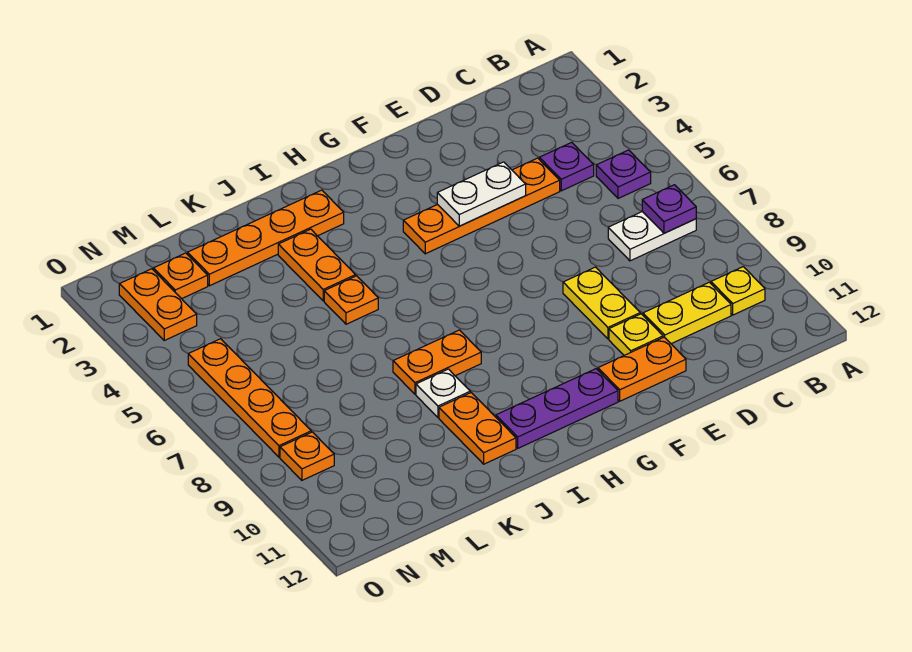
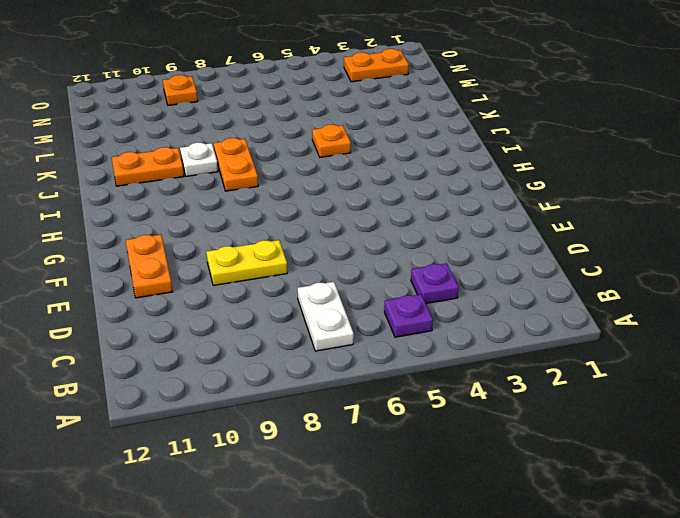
none -> yellow 1x1 plate [711,267,765,315]
none -> yellow 1x2 plate [643,282,731,344]
none -> orange 1x4 plate [403,158,560,254]

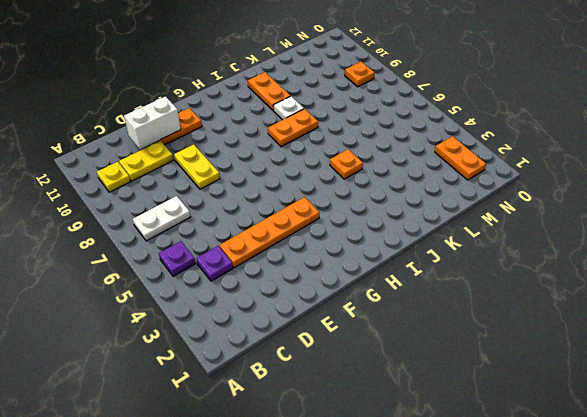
white 1x2 brick [124,96,181,149] -> none
none -> yellow 1x1 plate [609,314,663,355]
none -> purple 1x3 plate [496,369,618,448]
none -> orange 1x4 plate [188,190,344,286]

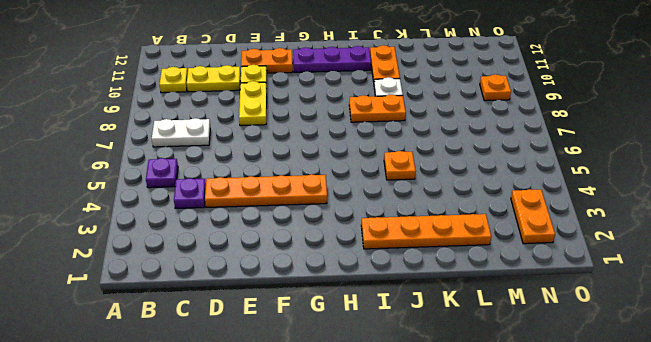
none -> orange 1x2 plate [278,229,356,301]
none -> orange 1x1 plate [153,253,208,299]
none -> orange 1x4 plate [188,339,311,457]

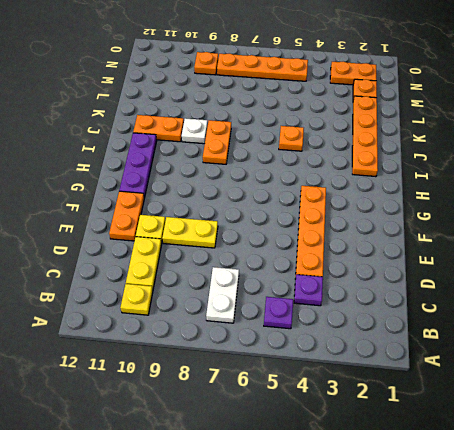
none -> orange 1x2 plate [278,229,356,301]
none -> purple 1x1 plate [642,185,696,233]
none -> white 1x2 plate [437,162,526,226]

